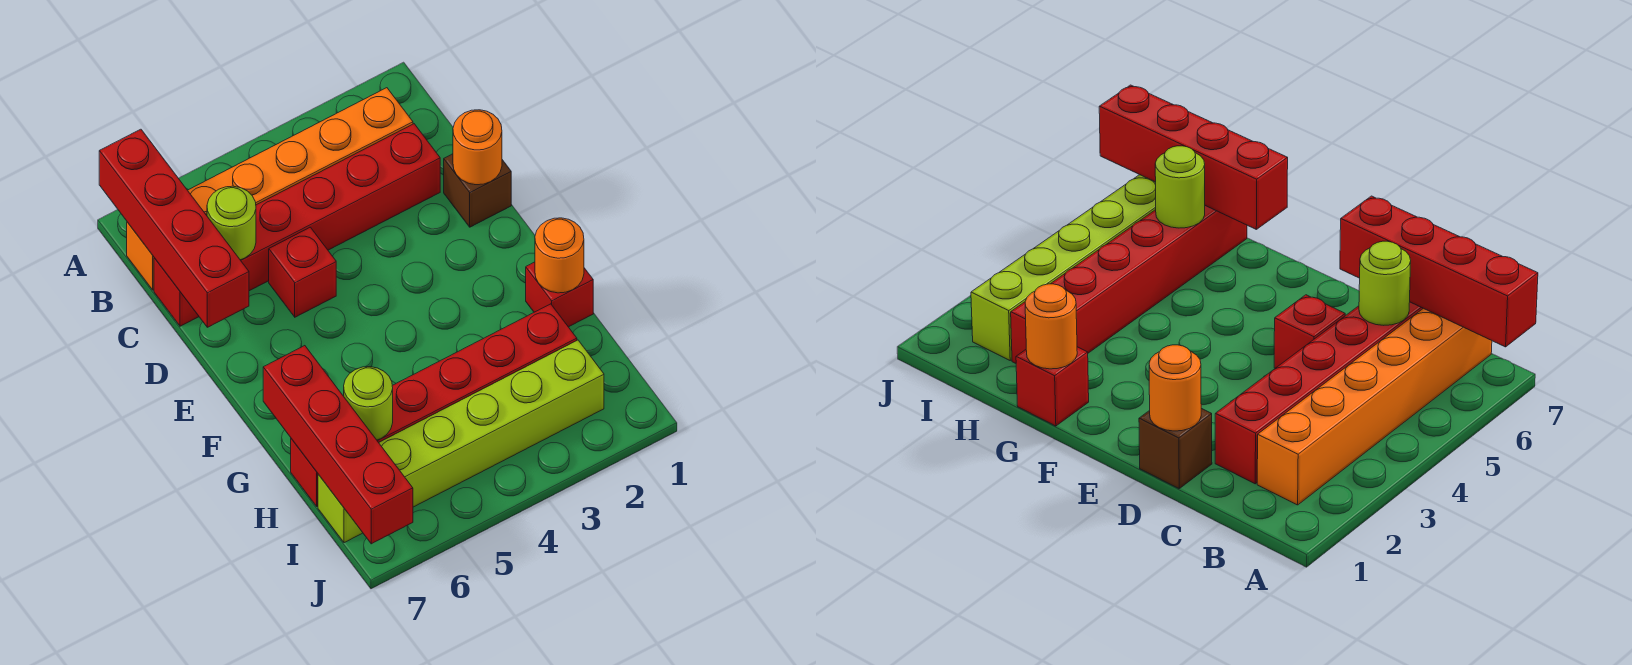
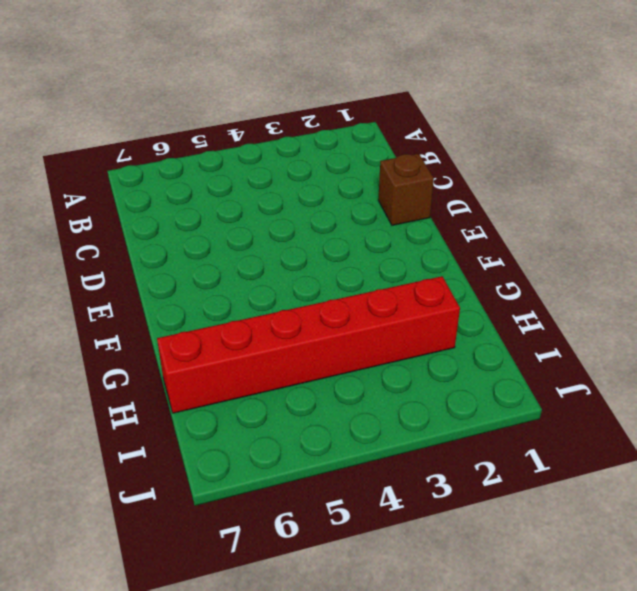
none -> orange 1x6 brick [127,88,413,290]
none -> red 1x6 brick [154,124,440,326]
none -> red 1x1 brick [269,227,336,317]

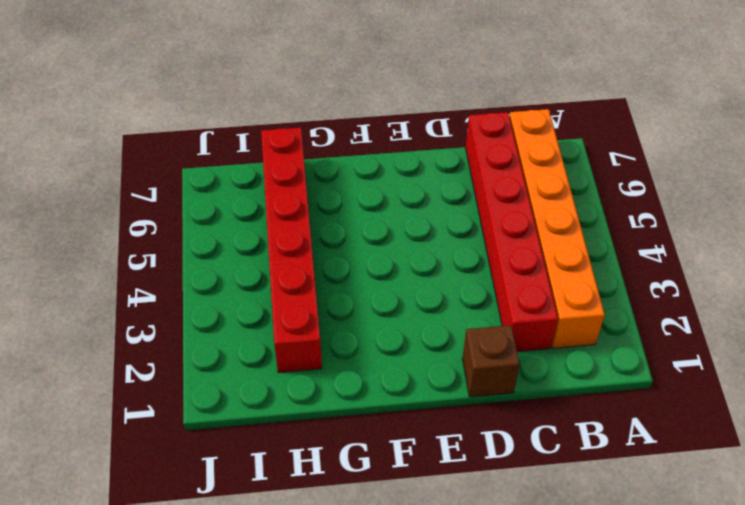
none -> red 1x1 brick [269,227,336,317]
none -> red 1x1 brick [526,262,593,327]
none -> lime 1x6 brick [318,340,604,543]

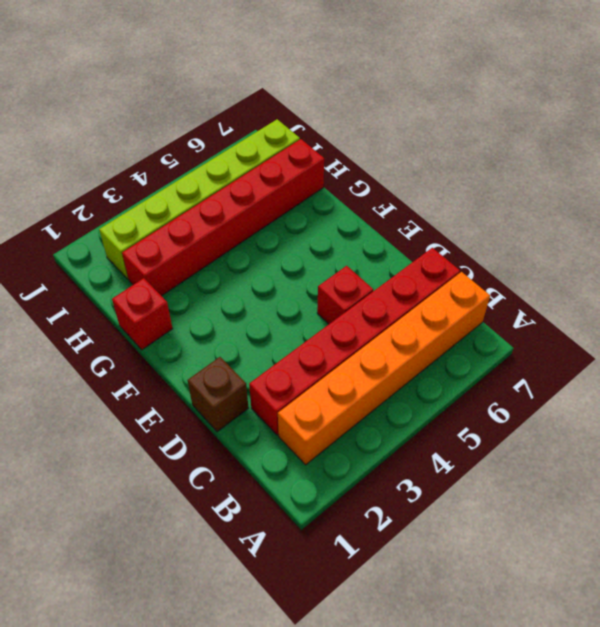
none -> red 1x4 brick [99,129,249,327]
none -> lime 1x1 round brick [207,186,256,260]
none -> orange 1x1 round brick [453,110,502,185]

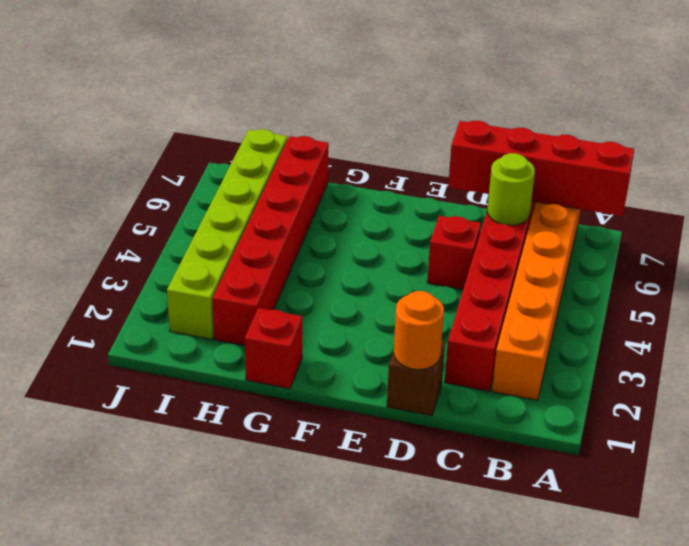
none -> orange 1x1 round brick [535,218,584,293]
none -> red 1x4 brick [263,346,413,544]
none -> lime 1x1 round brick [344,367,393,440]

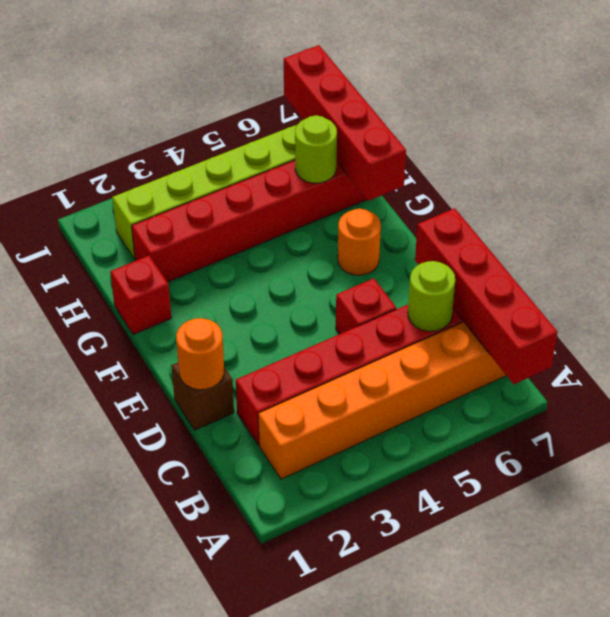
orange 1x1 round brick [338,208,381,275] -> orange 1x1 round brick moved to [535,218,584,293]

